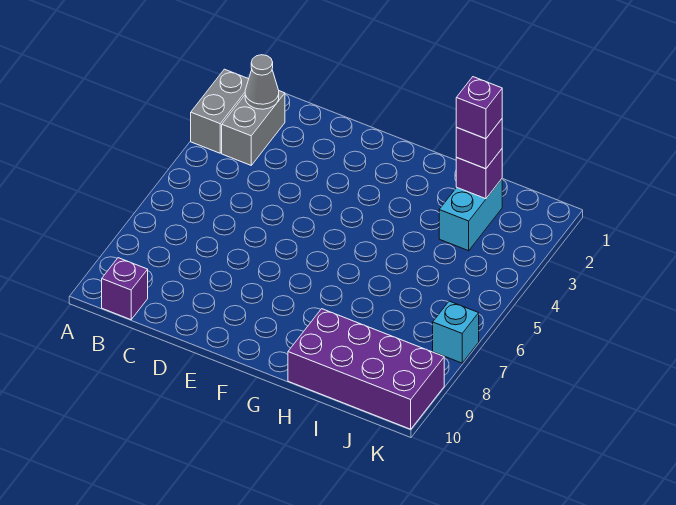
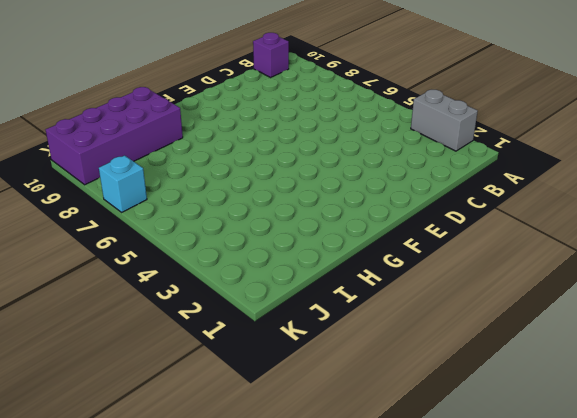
none -> grey 1x2 brick [222,91,285,165]
none -> cyan 1x2 brick [439,179,502,251]

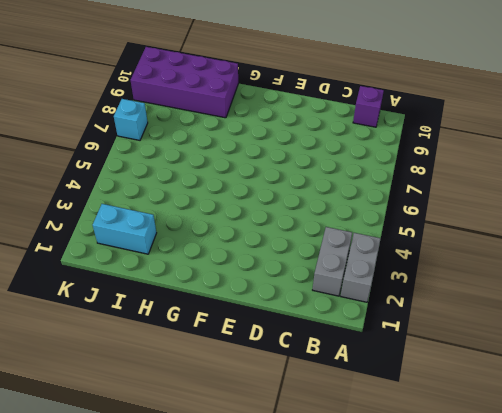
cyan 1x2 brick [93,204,156,254] -> cyan 1x2 brick turned to [439,179,502,251]
none -> grey 1x1 cone [245,55,279,109]
none -> purple 1x1 brick [456,149,502,199]

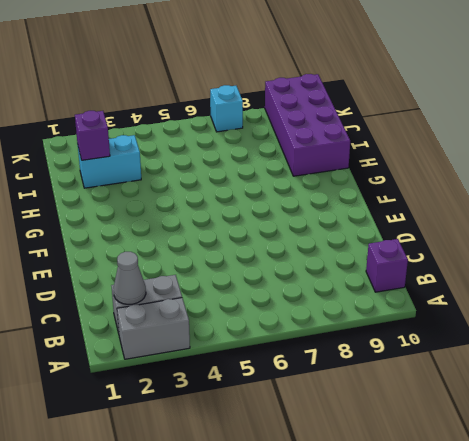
none -> purple 1x1 brick [456,119,502,169]
none -> purple 1x1 brick [456,77,502,139]

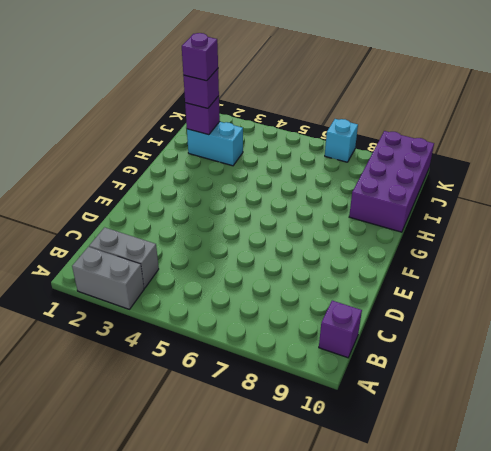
none -> grey 1x1 cone [245,55,279,109]

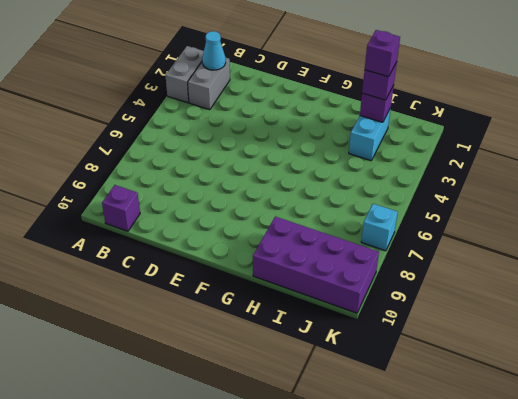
cyan 1x1 cone [202,31,226,70] -> grey 1x1 cone [245,55,279,109]

